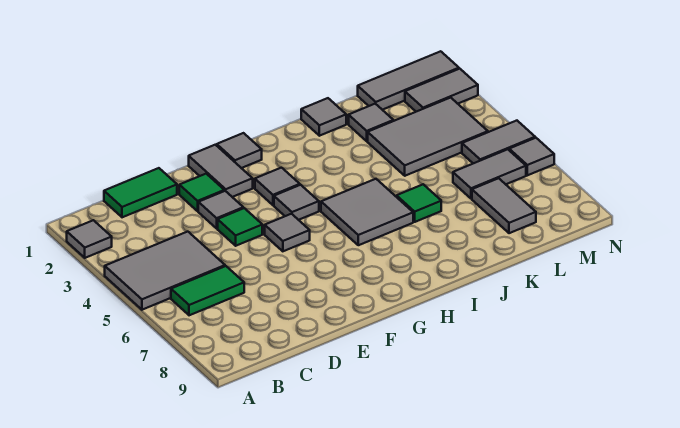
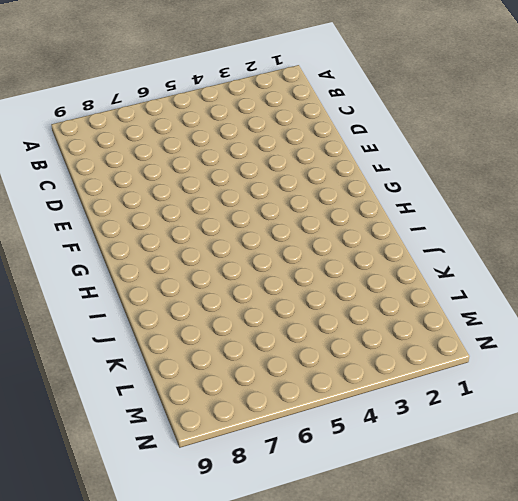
none -> grey 1x1 tile [67,220,112,258]
none -> grey 2x3 tile [105,232,225,310]
none -> green 1x2 tile [171,266,244,315]

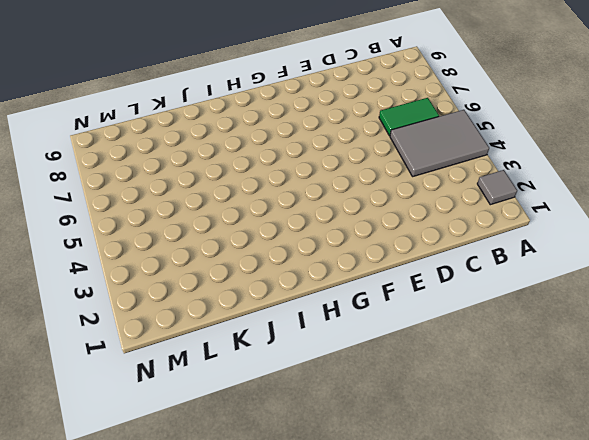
none -> green 1x2 tile [104,168,177,217]
none -> green 1x1 tile [179,174,224,211]
none -> grey 1x1 tile [198,191,243,228]

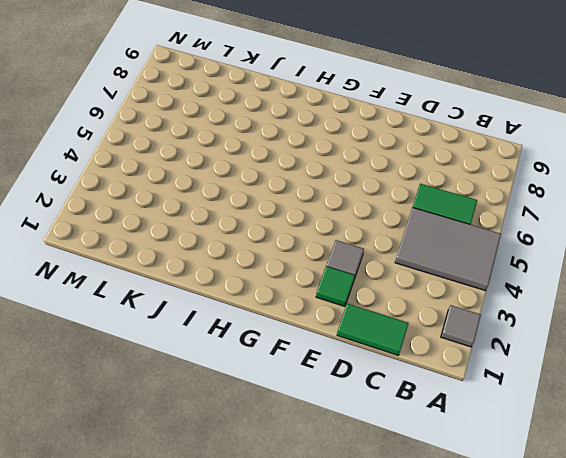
none -> green 1x1 tile [218,208,262,246]
none -> grey 1x2 tile [189,145,253,197]
none -> grey 1x1 tile [265,214,310,251]

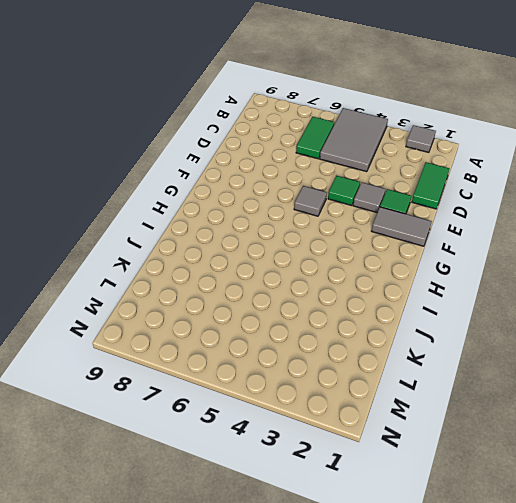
none -> grey 1x1 tile [217,133,262,168]
none -> grey 1x1 tile [255,168,300,205]
none -> grey 1x1 tile [274,185,319,220]

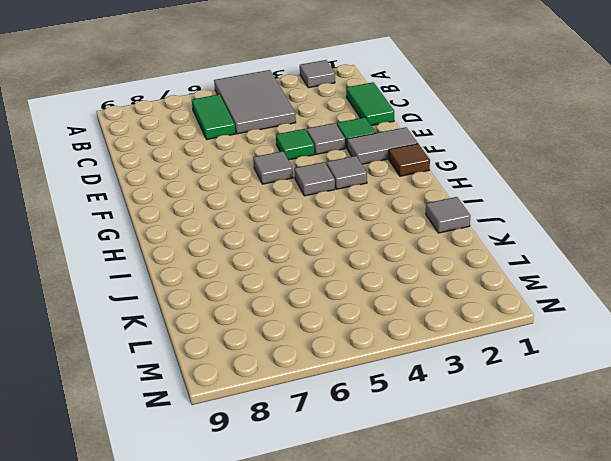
brown 1x1 tile [389,144,430,176] -> grey 1x1 tile [217,133,262,168]
none -> grey 2x2 tile [321,179,413,245]
none -> green 1x1 tile [397,184,441,222]
none -> grey 1x1 tile [349,104,393,141]

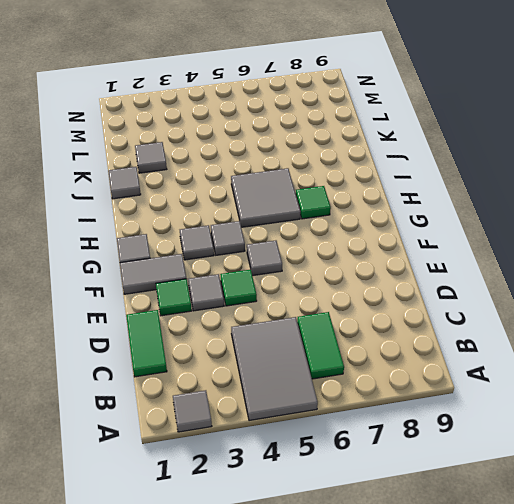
green 1x1 tile [296,186,331,219] -> green 1x1 tile moved to [397,184,441,222]
none -> grey 2x3 tile [368,98,488,176]
none -> grey 1x3 tile [358,51,459,110]
none -> grey 1x2 tile [453,149,526,199]

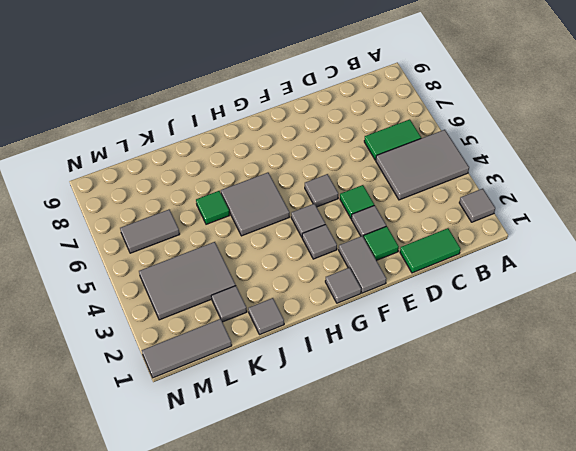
none -> grey 1x2 tile [472,178,536,233]
none -> grey 1x2 tile [405,69,478,112]
none -> grey 1x2 tile [462,121,535,163]

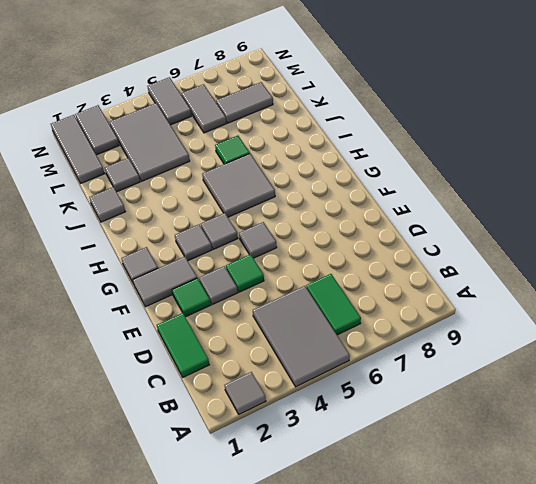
none -> grey 1x1 tile [509,138,554,175]

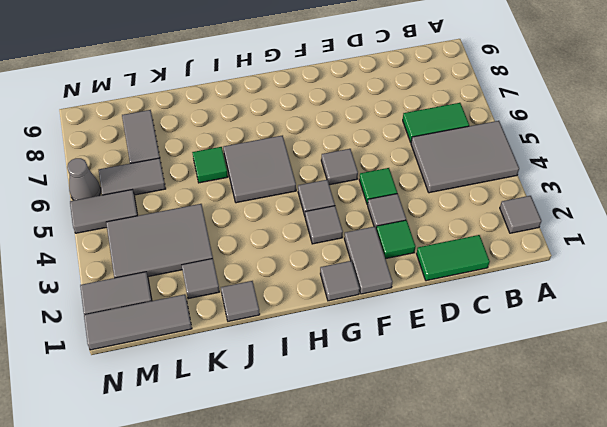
grey 1x1 cone [67,158,101,200] -> grey 1x1 tile [509,138,554,175]

